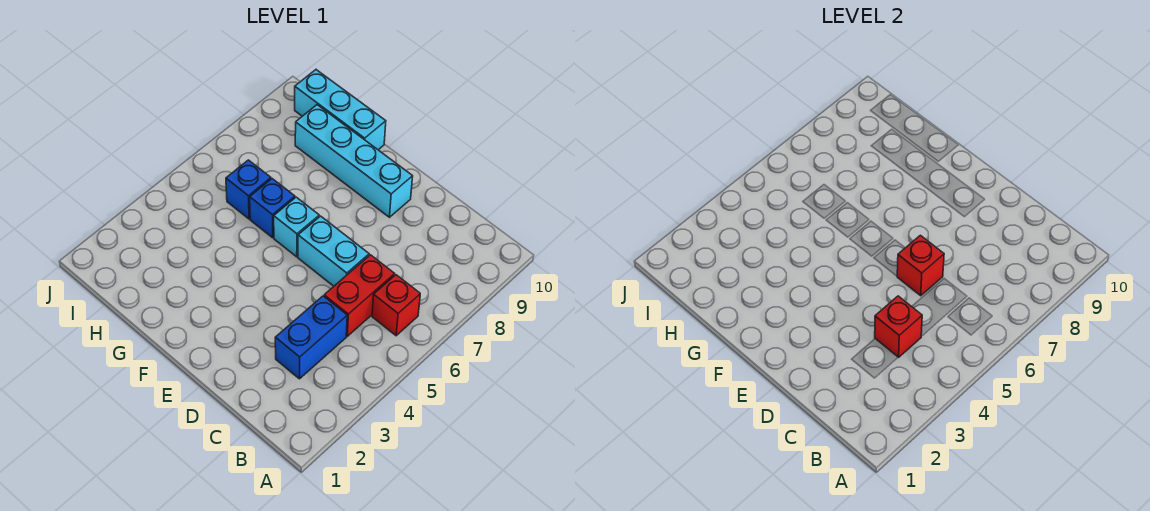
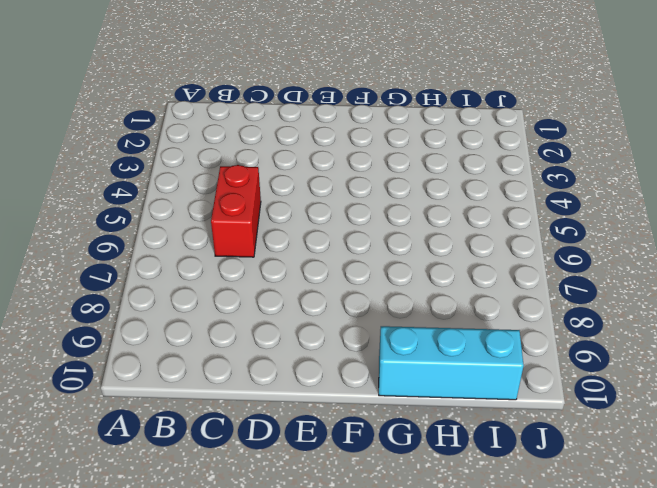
none -> red 1x1 brick [372,275,420,336]
none -> blue 1x2 brick [275,296,347,379]

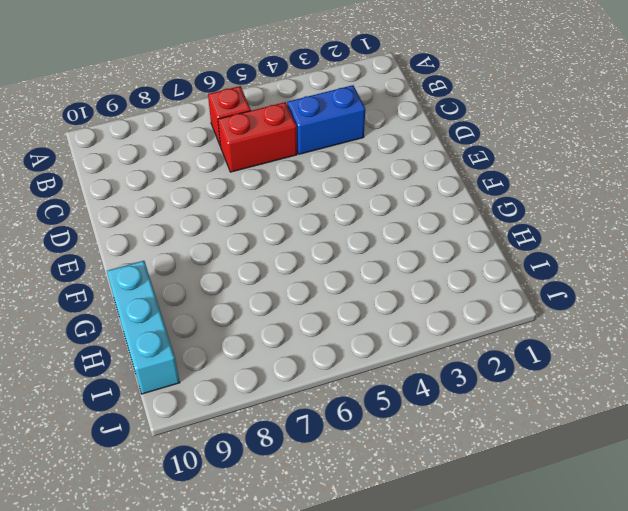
none -> cyan 1x2 brick [298,216,369,286]
none -> cyan 1x4 brick [295,105,413,217]

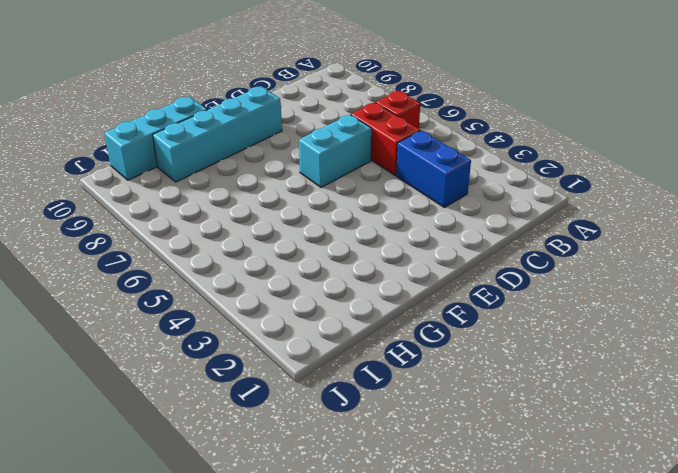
none -> cyan 1x1 brick [274,197,319,257]
none -> blue 1x1 brick [250,179,295,238]

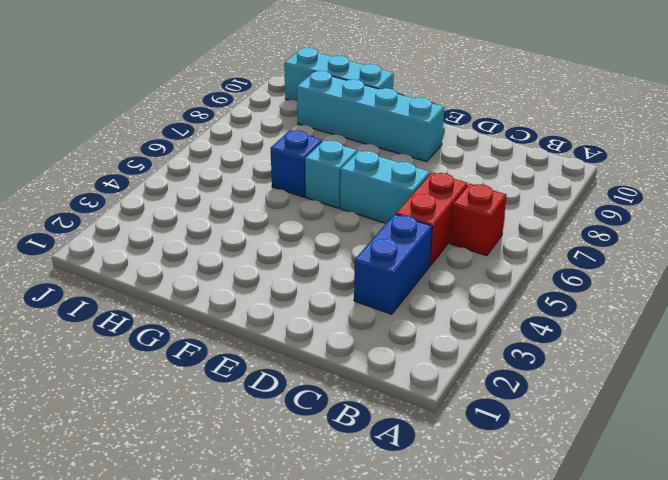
none -> blue 1x1 brick [226,160,271,219]
none -> red 1x1 brick [875,296,922,357]

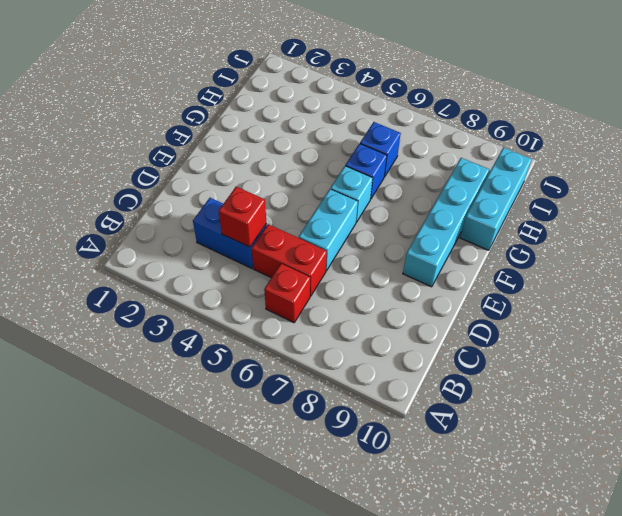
none -> red 1x1 brick [897,235,944,296]

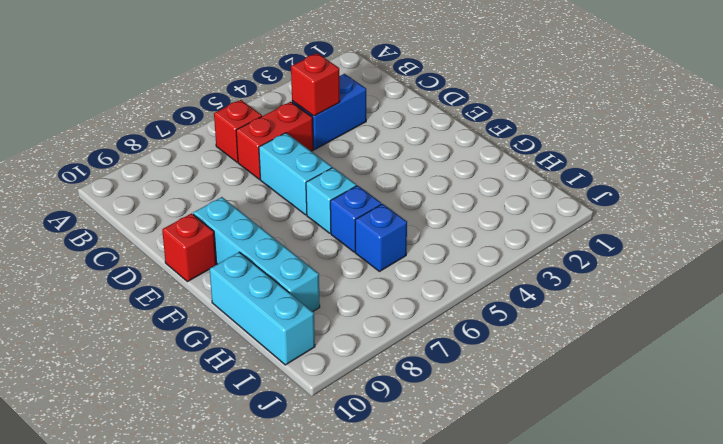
red 1x1 brick [162,213,216,282] -> red 1x1 brick moved to [897,235,944,296]

